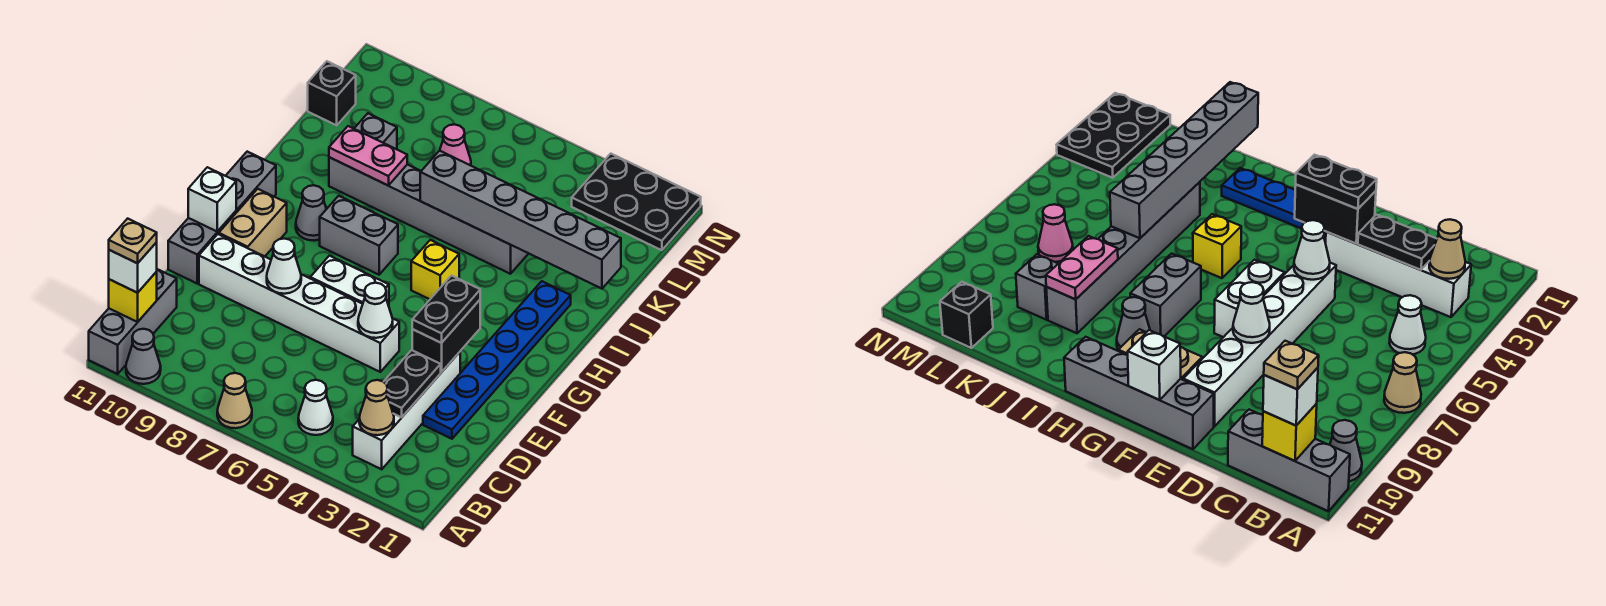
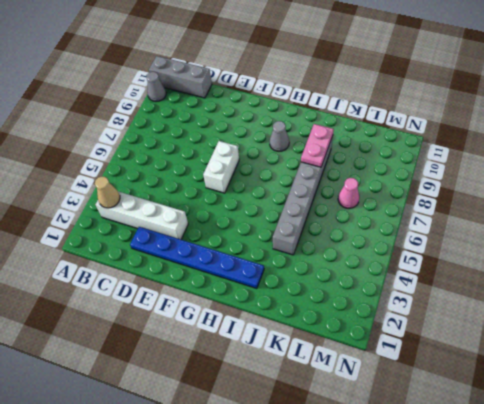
none -> tan 1x1 cone [217,373,252,428]
none -> white 1x1 cone [298,380,333,435]
none -> white 1x6 brick [199,234,399,372]
none -> grey 1x4 brick [168,152,276,283]

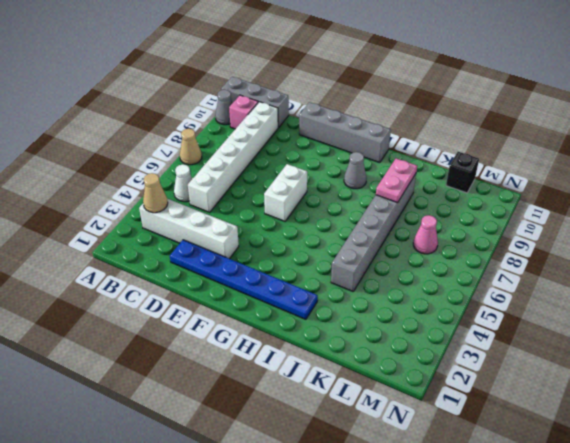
pink 1x1 brick [229,95,258,129] -> none
white 1x6 brick [188,102,279,212] -> white 1x6 brick moved to [199,234,399,372]
none -> tan 1x2 brick [219,189,287,256]
none -> yellow 1x1 brick [411,240,459,299]
none -> grey 1x2 brick [320,196,398,275]
none -> grey 1x1 brick [354,113,397,149]

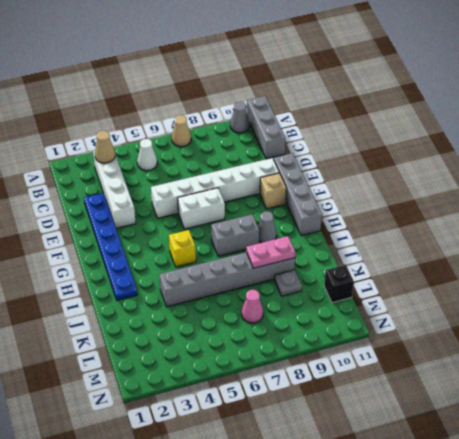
tan 1x1 brick [260,173,286,209] -> tan 1x2 brick [219,189,287,256]
grey 1x1 plate [274,270,302,296] -> grey 1x1 brick [354,113,397,149]
none -> black 2x3 plate [572,154,701,250]
none -> yellow 1x1 brick [109,272,157,322]
none -> black 1x2 plate [384,350,441,417]
none -> black 1x2 brick [412,300,480,372]

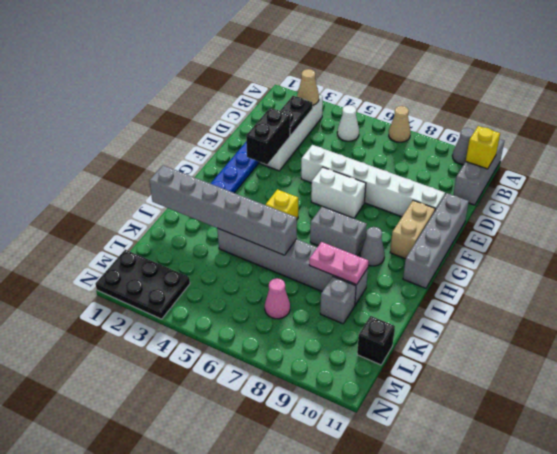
none -> white 1x1 cone [358,283,393,338]
none -> white 1x1 cone [267,239,301,294]
none -> white 1x1 brick [188,167,236,232]
none -> white 1x1 brick [109,242,157,293]

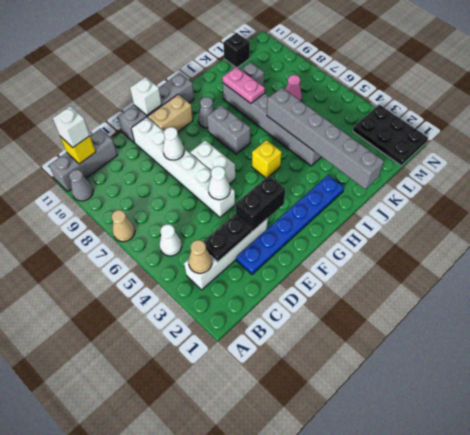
none -> black 1x2 plate [412,276,480,343]
none -> tan 1x1 plate [109,219,157,263]

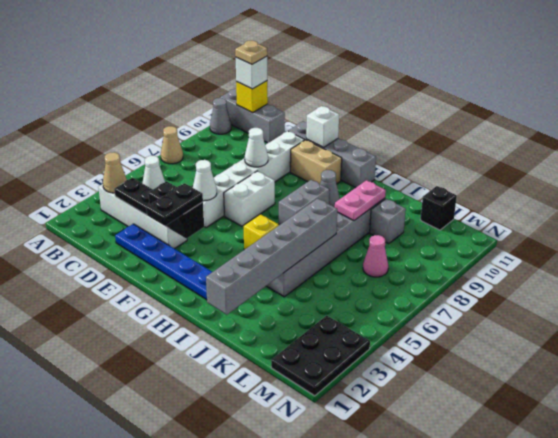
black 1x2 plate [146,183,203,226] -> black 1x2 plate turned to [412,276,480,343]

